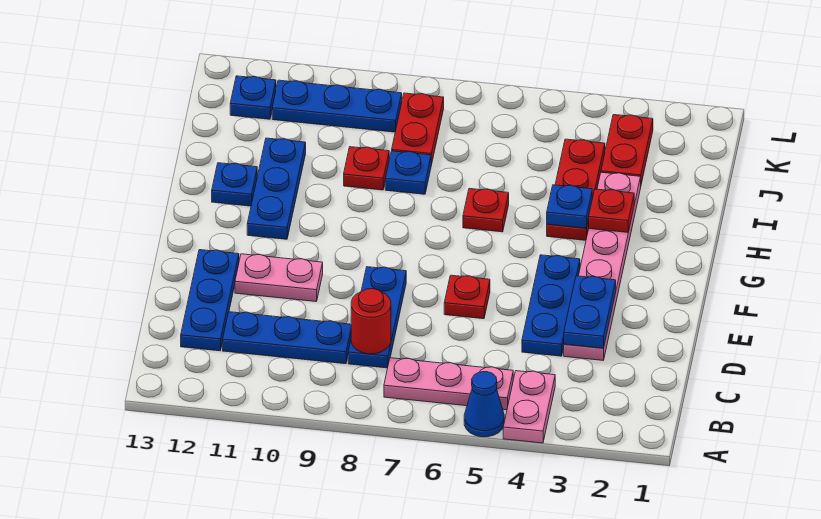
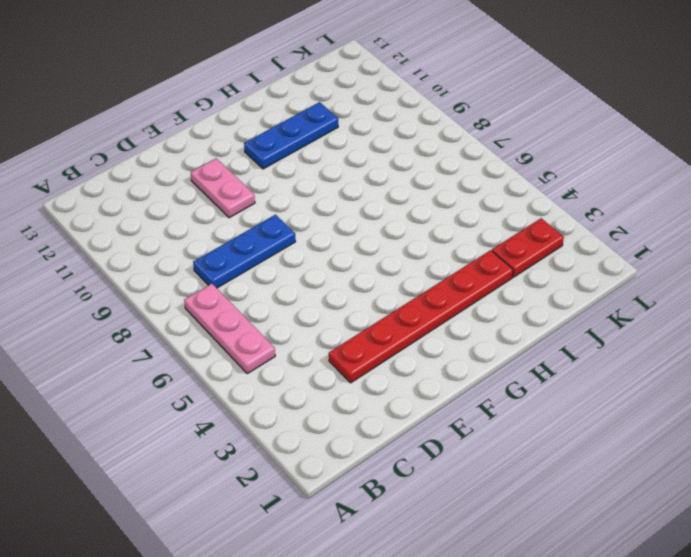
red 1x6 plate [329,250,513,383] -> pink 1x6 plate [564,172,641,360]
none -> pink 1x2 plate [503,371,555,443]
none -> blue 1x1 cone [464,372,504,437]
none -> blue 1x3 plate [223,312,351,364]

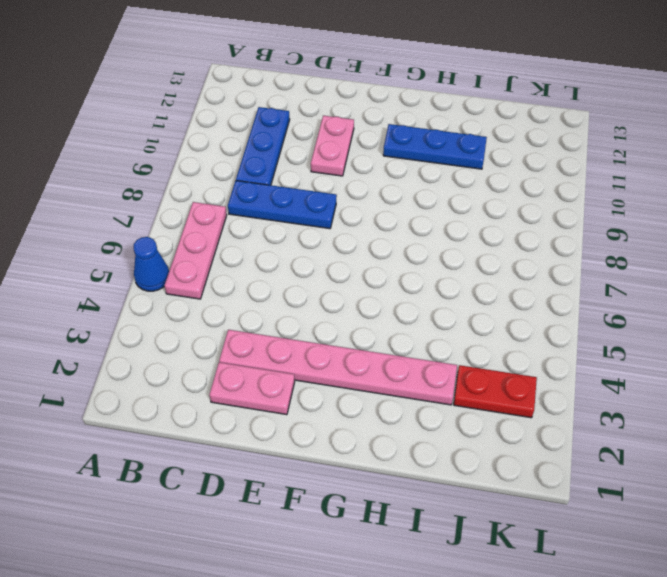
pink 1x2 plate [210,362,295,415] -> pink 1x2 plate moved to [503,371,555,443]
none -> blue 1x3 plate [181,250,239,351]
none -> blue 1x3 plate [522,255,580,356]
none -> red 1x1 plate [444,275,490,319]

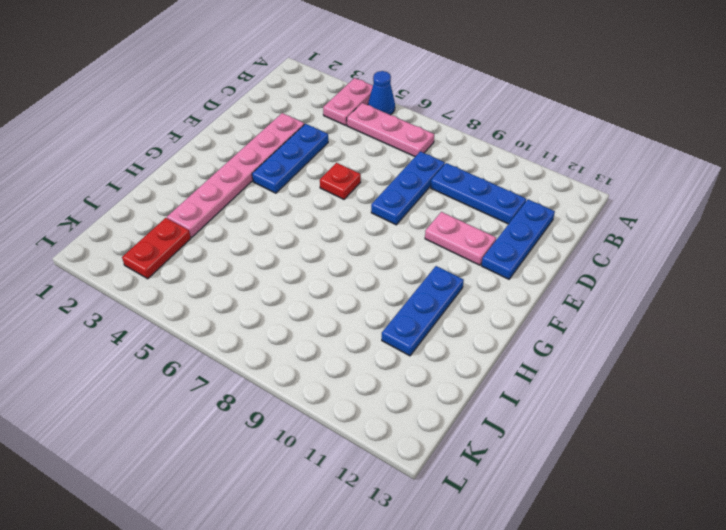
none -> red 1x3 plate [547,139,605,240]
none -> red 1x1 plate [463,189,509,232]
none -> blue 1x1 plate [212,163,257,206]

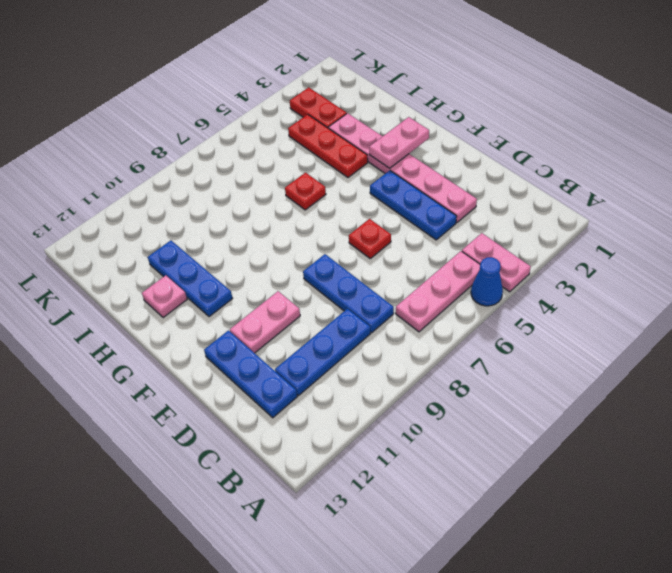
pink 1x2 plate [369,117,429,168] -> none
pink 1x1 plate [142,275,187,318] -> blue 1x1 plate [212,163,257,206]
none -> blue 1x1 plate [385,151,431,194]
none -> red 1x1 plate [344,147,389,190]
none -> red 1x2 plate [392,93,444,165]

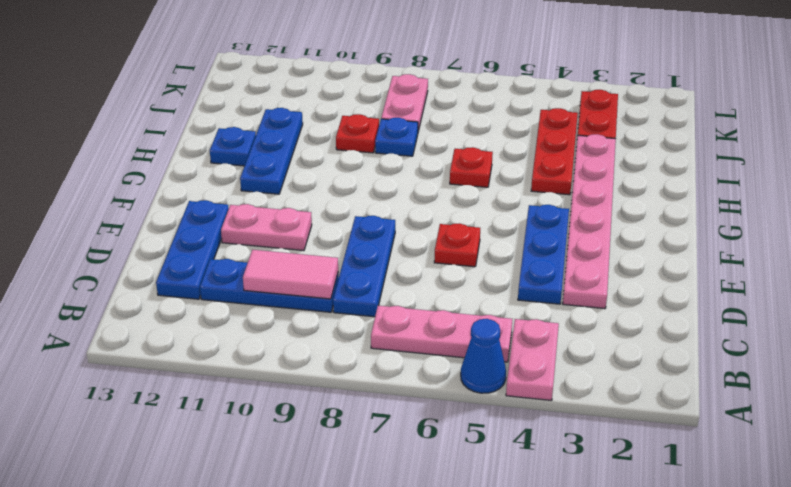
pink 1x2 tile [243,250,338,299] -> none
pink 1x2 plate [381,74,428,131] -> red 1x2 plate [392,93,444,165]
none -> blue 1x3 plate [272,80,402,132]
none -> blue 1x1 plate [230,76,276,119]
none -> red 1x1 round brick [351,289,391,354]

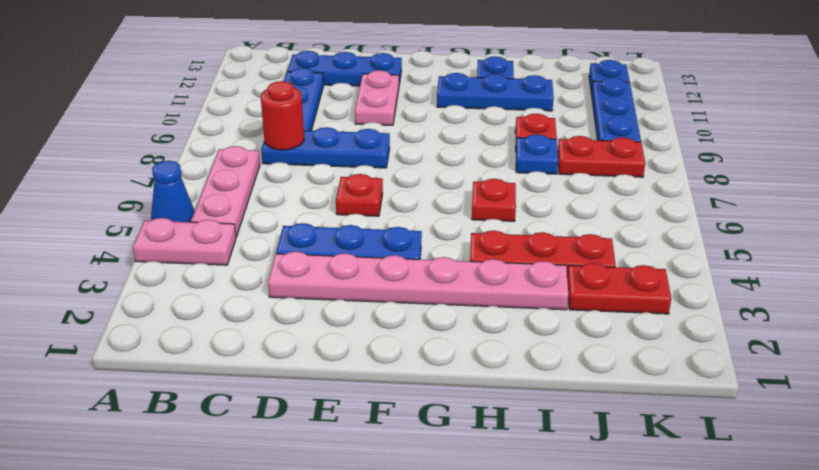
none -> blue 1x2 plate [564,276,616,348]
none -> red 1x1 plate [589,189,634,232]
none -> blue 1x1 plate [547,185,592,228]

